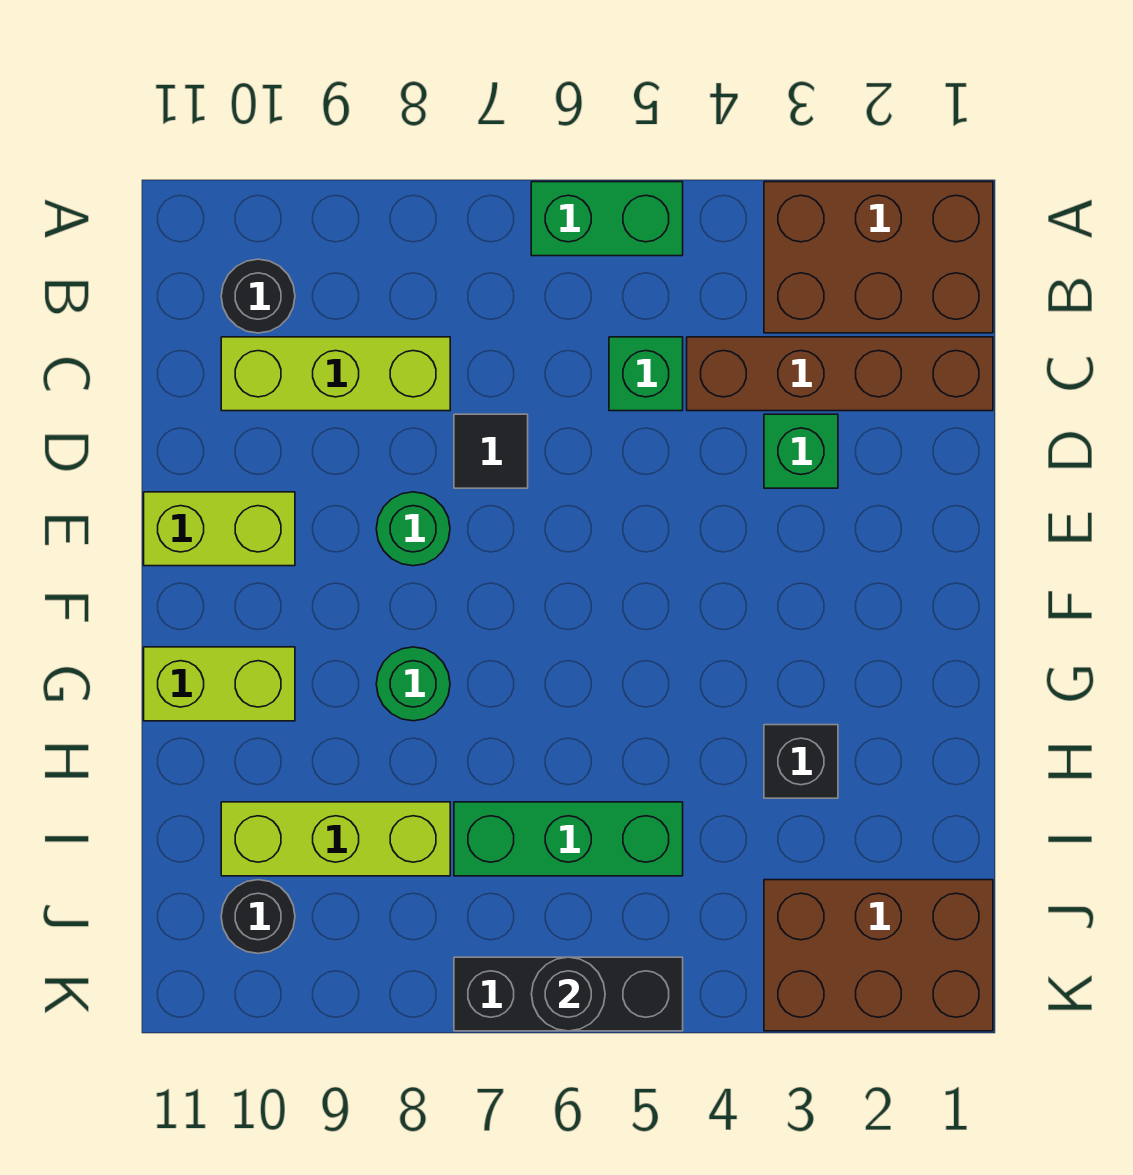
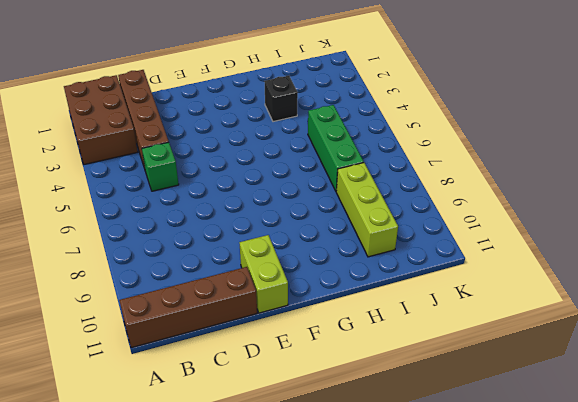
brown 1x4 brick [119,267,257,348] -> none
none -> green 1x2 brick [531,182,683,256]
none -> black 1x1 round brick [221,259,295,333]
none -> lime 1x3 brick [221,337,450,411]

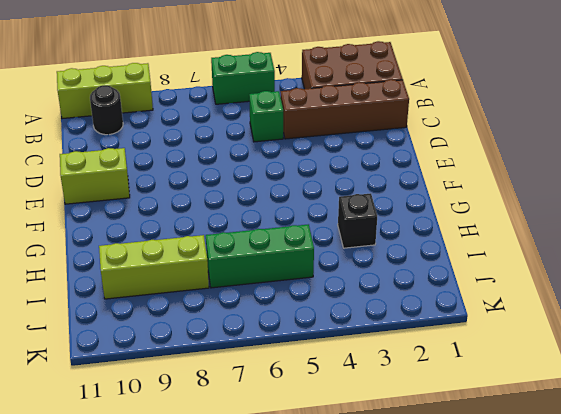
lime 1x3 brick [57,63,153,119] -> lime 1x3 brick moved to [221,337,450,411]
none -> green 1x1 brick [764,414,838,488]
none -> black 1x1 tile [454,414,528,488]
none -> green 1x1 round brick [376,492,450,566]

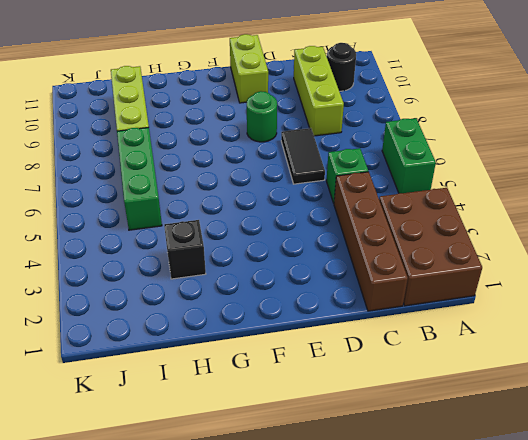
black 1x2 tile [281,128,325,184] -> black 1x1 tile [454,414,528,488]
none -> green 1x1 brick [764,414,838,488]
none -> green 1x1 round brick [376,647,450,721]
none -> lime 1x2 brick [144,647,295,721]

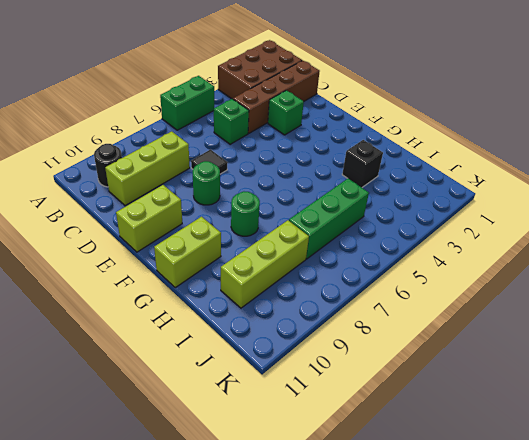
none -> brown 2x3 brick [764,880,993,1031]
none -> black 1x1 round brick [221,880,295,953]
none -> black 1x3 brick [454,957,683,1031]

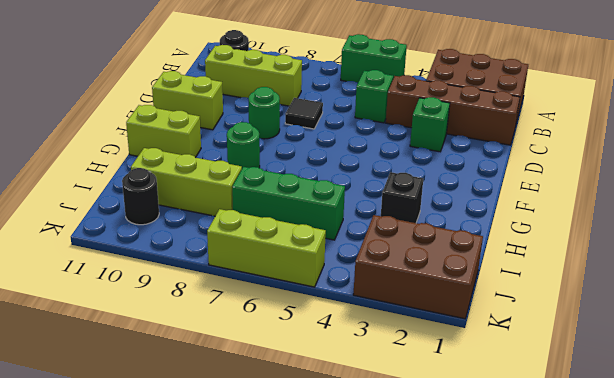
lime 1x3 brick [207,209,326,287] -> black 1x3 brick [454,957,683,1031]
none -> black 1x1 round brick [531,957,605,1031]

